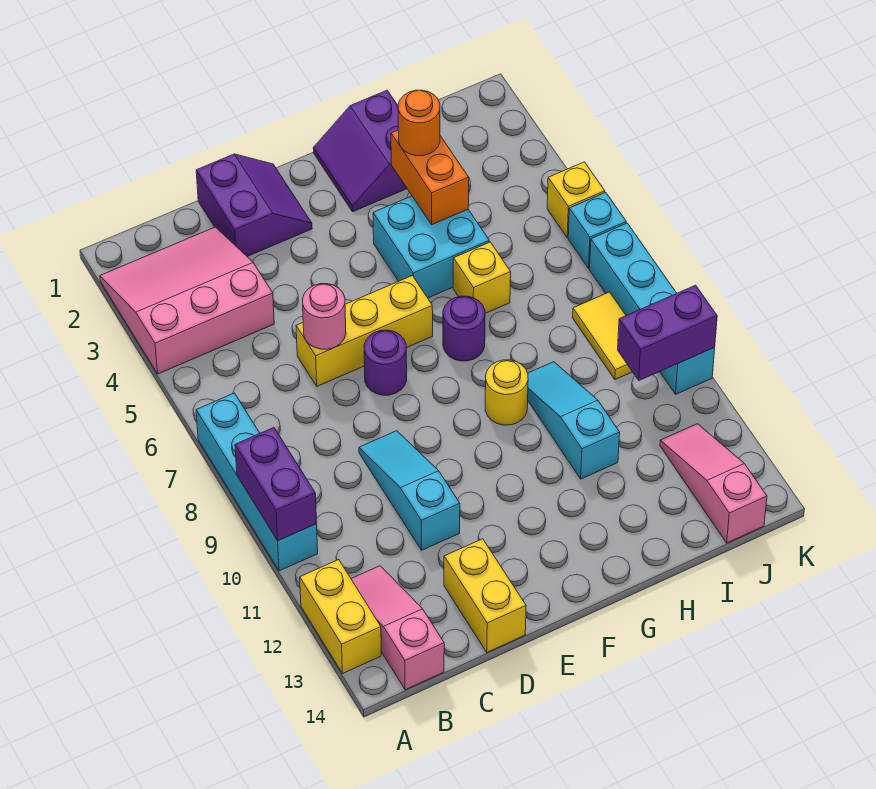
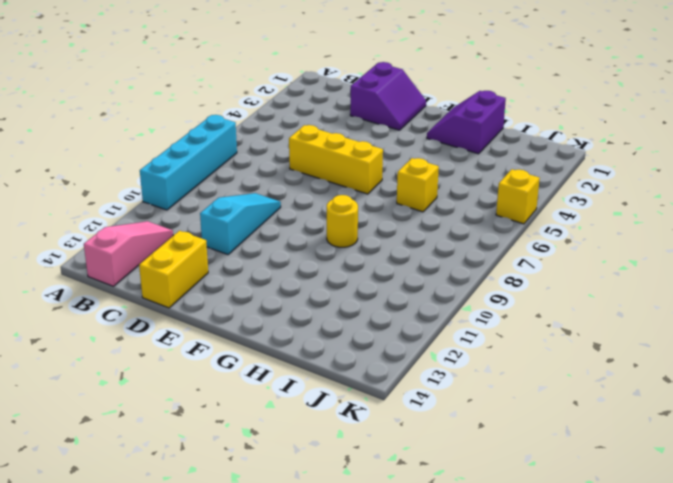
none -> pink 3x3 slope [100,227,274,374]
none -> yellow 1x2 brick [300,560,381,674]
none -> purple 1x1 round brick [364,330,407,395]

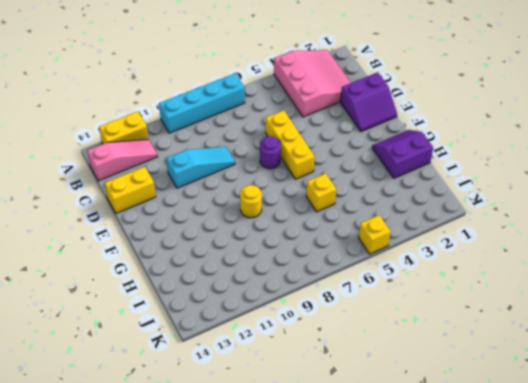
none -> cyan 2x2 brick [373,196,489,298]
none -> purple 1x1 round brick [443,296,485,361]
none -> cyan 1x3 slope [528,362,620,479]

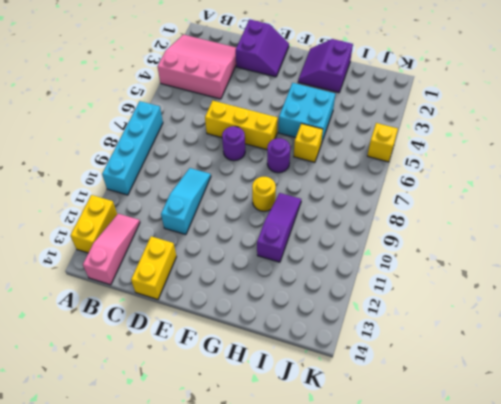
purple 1x3 slope [257,193,301,262] -> cyan 1x3 slope [528,362,620,479]
none -> yellow 1x2 tile [573,292,632,379]
none -> pink 1x3 slope [660,424,767,543]
none -> cyan 1x1 brick [568,192,626,268]

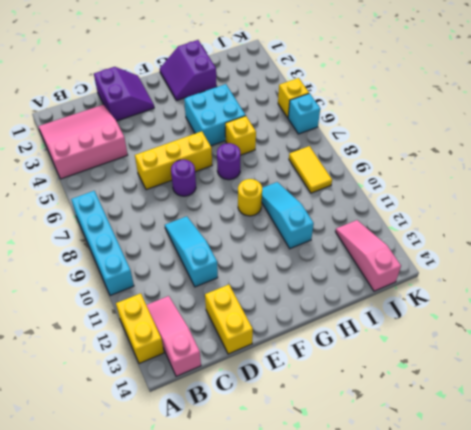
none -> cyan 1x4 brick [590,223,715,394]
none -> purple 1x2 brick [235,428,317,541]
none -> pink 1x1 round brick [303,284,346,349]

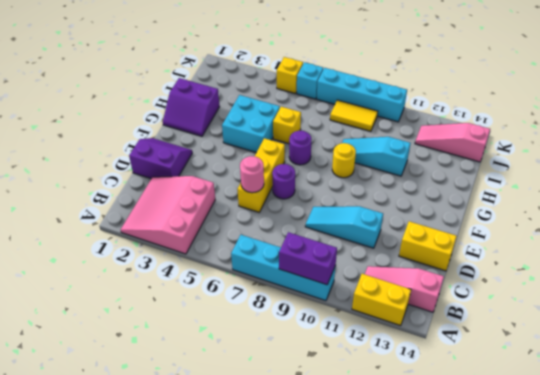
none -> orange 1x2 brick [391,130,469,225]
none -> purple 1x2 brick [618,285,717,380]
none -> orange 1x1 round brick [398,90,440,156]

